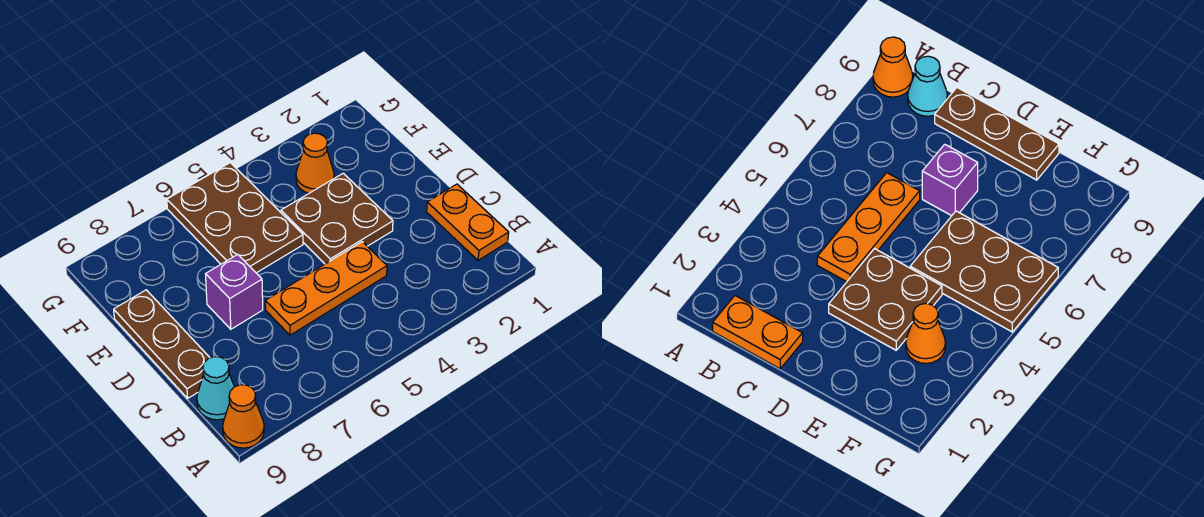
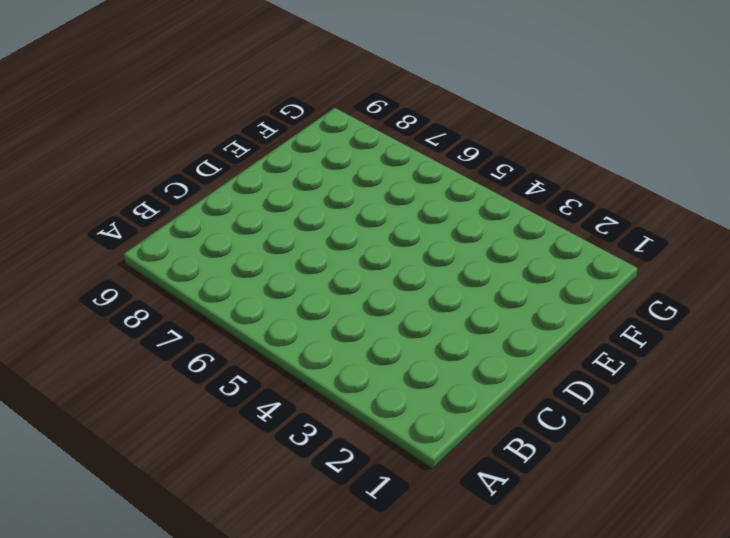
none -> orange 1x1 cone [223,385,264,448]
none -> orange 1x2 plate [427,184,509,260]

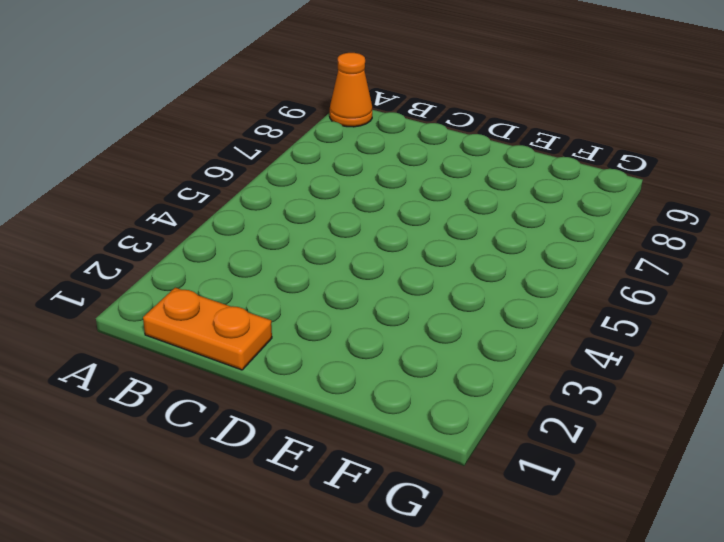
none -> cyan 1x1 cone [197,357,234,420]
none -> orange 1x3 plate [265,242,387,335]

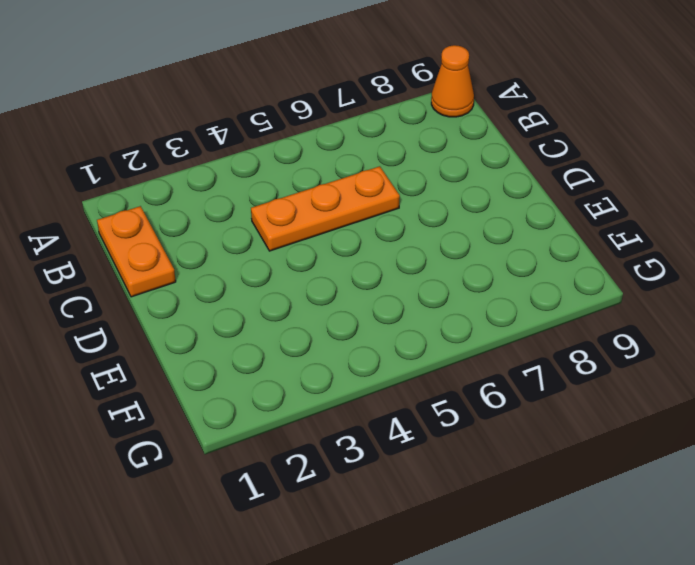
none -> cyan 1x1 cone [197,357,234,420]
none -> brown 1x3 plate [114,290,210,398]

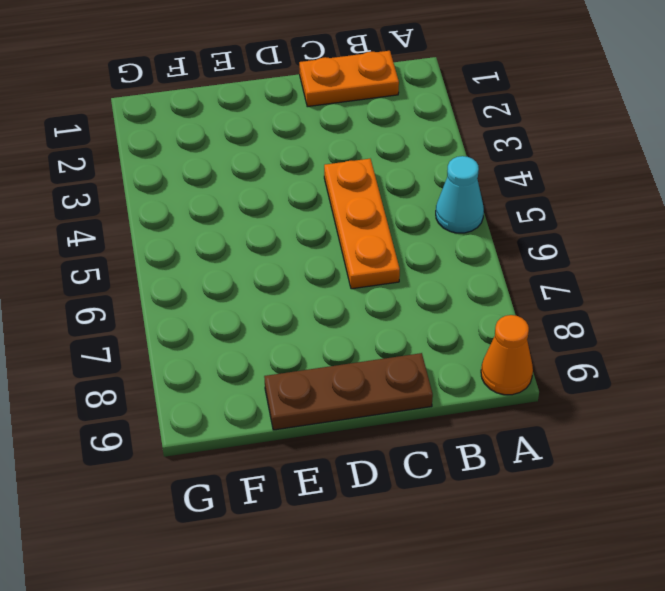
cyan 1x1 cone [436,156,484,233] -> cyan 1x1 cone moved to [197,357,234,420]
none -> brown 2x2 plate [281,173,393,264]
none -> purple 1x1 brick [206,255,263,329]

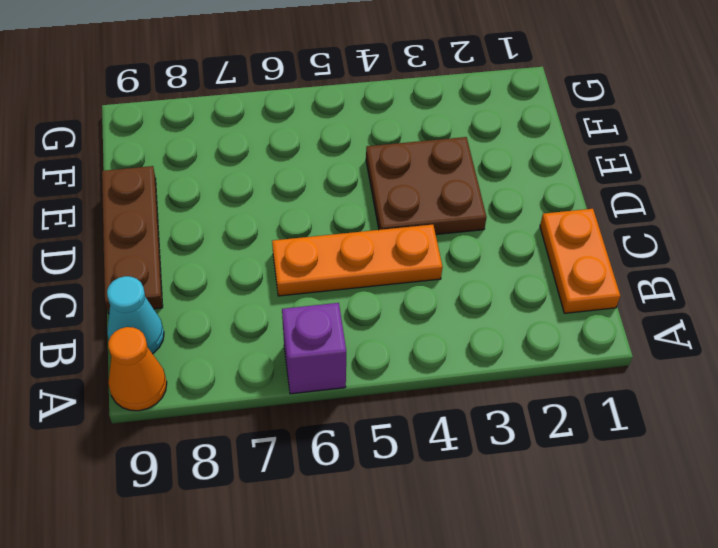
purple 1x1 brick [282,303,346,394] -> purple 1x1 brick moved to [206,255,263,329]
none -> brown 2x3 plate [167,163,303,273]
none -> orange 1x1 cone [296,133,334,193]

